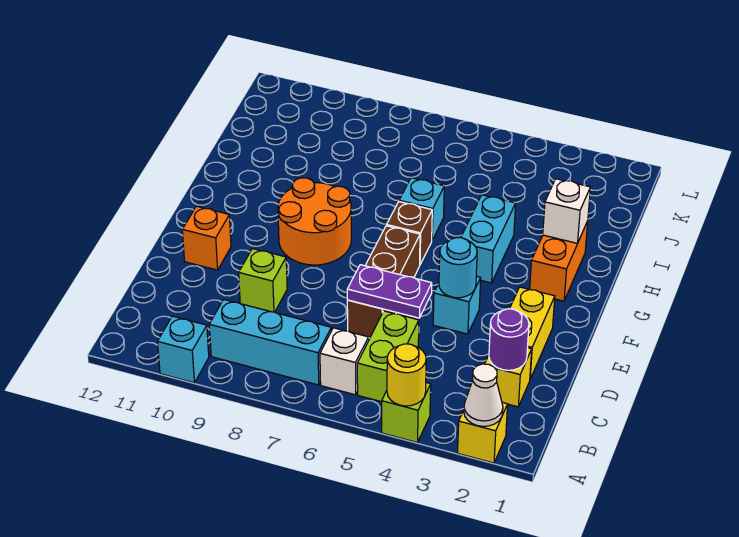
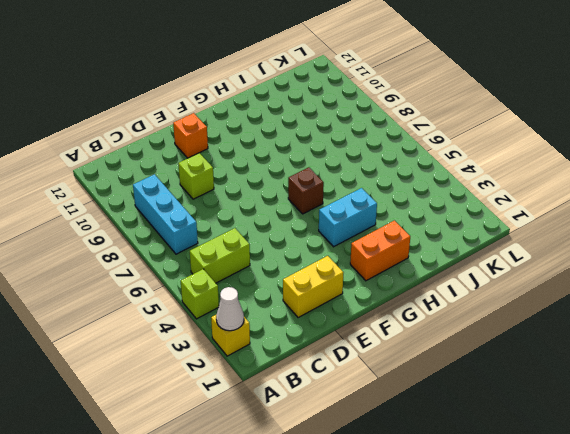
none -> cyan 1x1 brick [157,316,209,383]
none -> white 1x1 brick [320,328,369,395]
none -> yellow 1x1 brick [485,348,532,407]

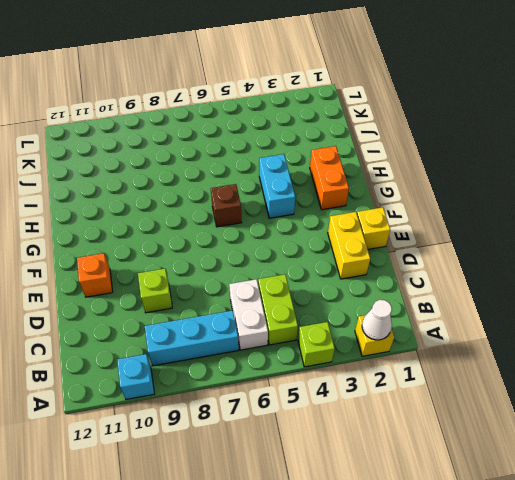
white 1x2 brick [229,279,268,350] -> white 1x1 brick [320,328,369,395]
yellow 1x1 brick [357,207,390,249] -> yellow 1x1 brick moved to [485,348,532,407]
none -> brown 1x3 brick [347,226,420,338]
none -> cyan 1x1 brick [433,276,481,334]
none -> orange 2x2 round brick [278,178,351,265]

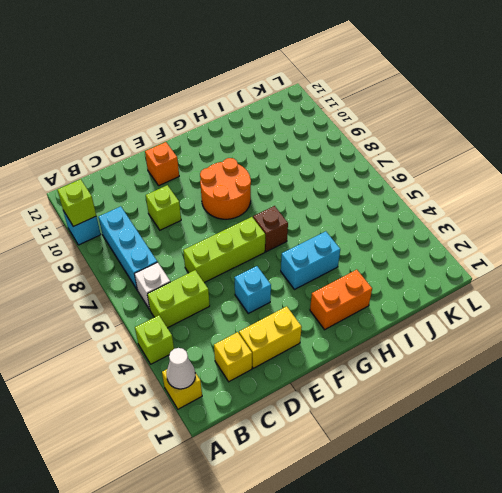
lime 1x1 brick [57,179,96,227] -> none
lime 1x3 brick [183,217,265,283] -> brown 1x3 brick [347,226,420,338]
none -> cyan 1x1 brick [399,178,444,240]
none -> yellow 1x1 round brick [387,344,426,406]
none -> purple 1x1 round brick [489,309,529,370]

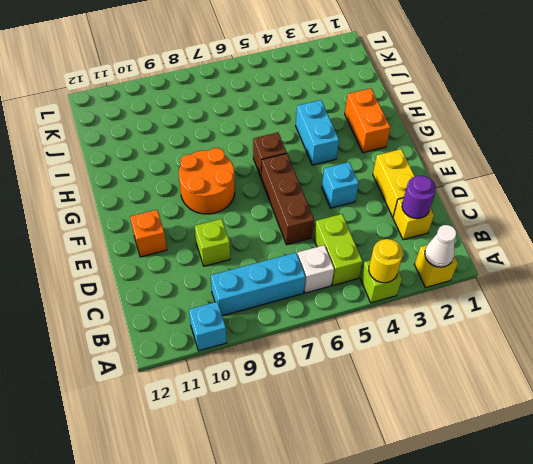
none -> cyan 1x1 brick [399,178,444,240]
none -> purple 1x2 plate [347,265,432,318]
none -> cyan 1x1 round brick [439,238,477,298]

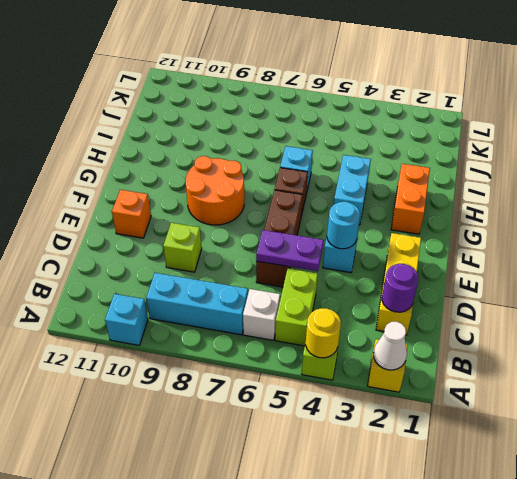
none -> white 1x1 brick [543,179,590,243]

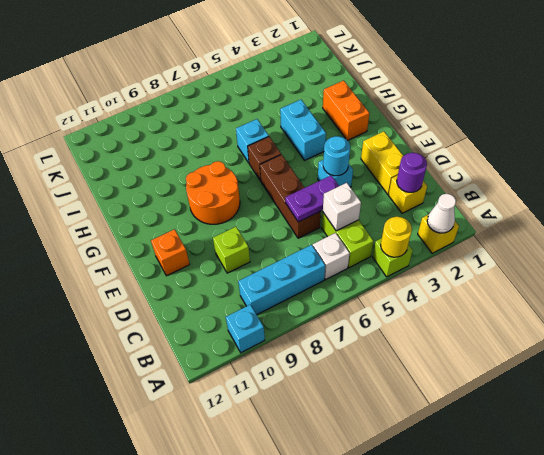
white 1x1 brick [323,183,361,231] -> white 1x1 brick moved to [543,179,590,243]

